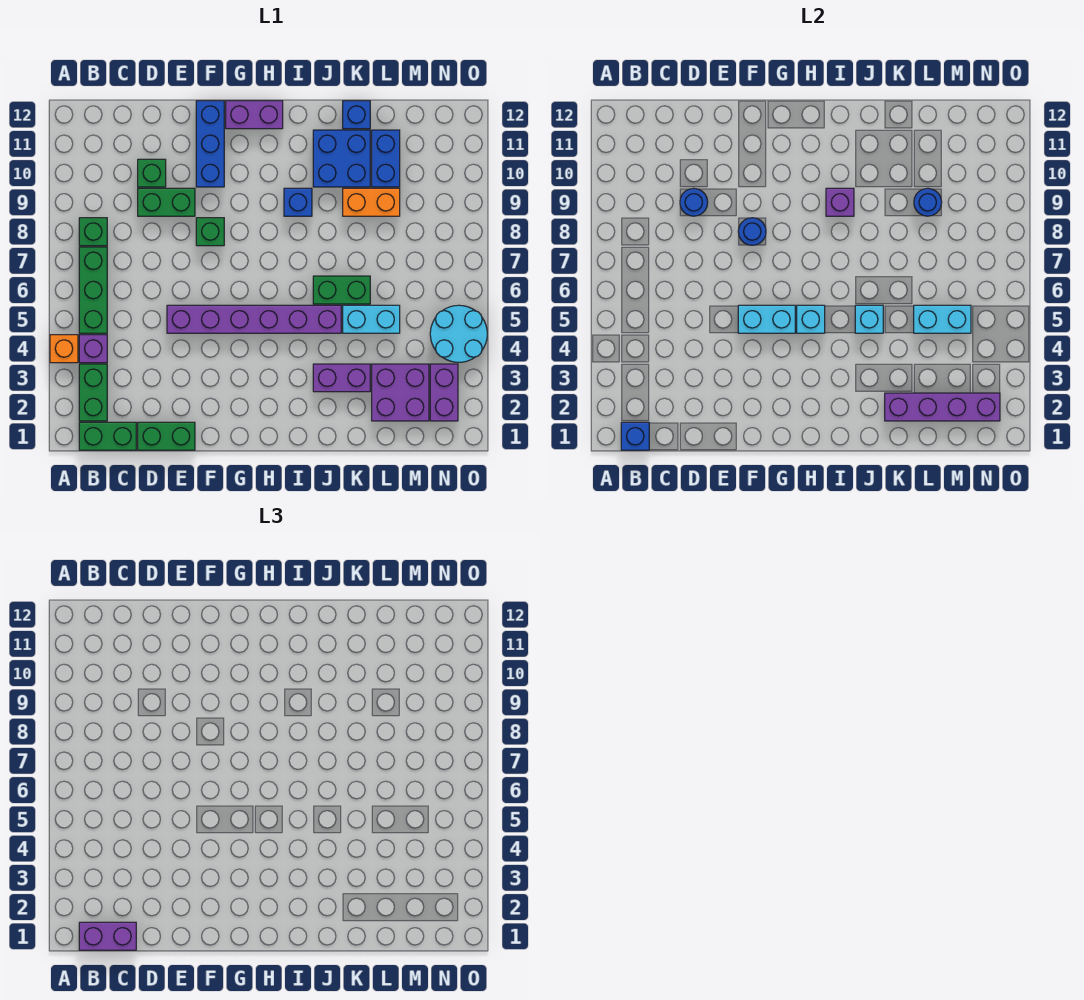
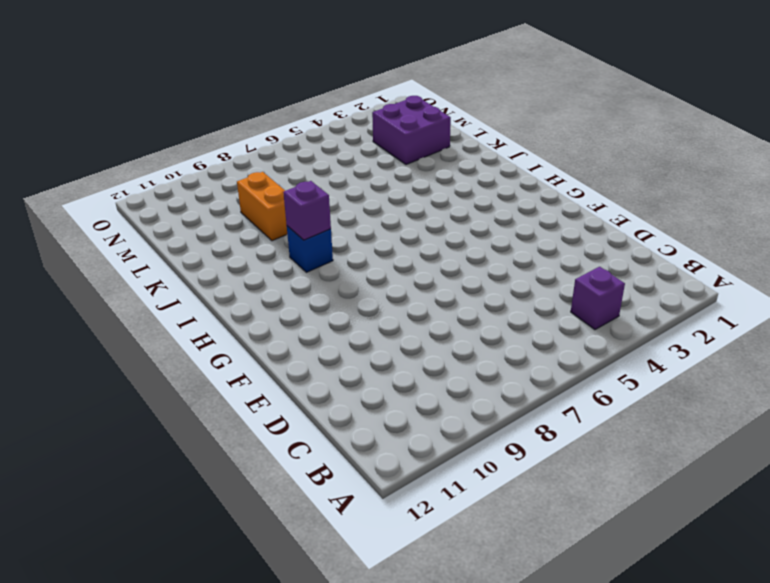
none -> orange 1x1 brick [50,335,78,363]
none -> green 1x2 brick [79,422,136,450]
none -> green 1x2 brick [79,364,107,421]
none -> green 1x3 brick [79,247,107,333]

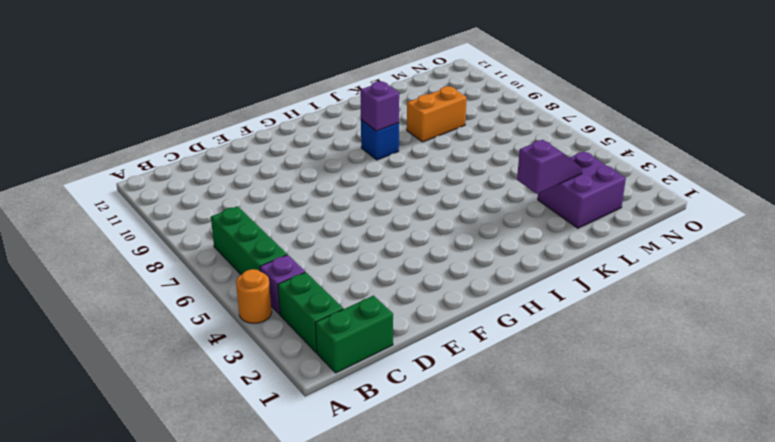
orange 1x1 round brick [236,269,272,323] -> orange 1x1 brick [50,335,78,363]
purple 1x2 slope [517,140,583,194] -> none
none -> green 1x1 brick [79,218,107,246]
none -> green 1x2 brick [138,422,195,450]
none -> green 1x2 brick [138,188,195,216]
none -> green 1x1 brick [138,159,166,187]

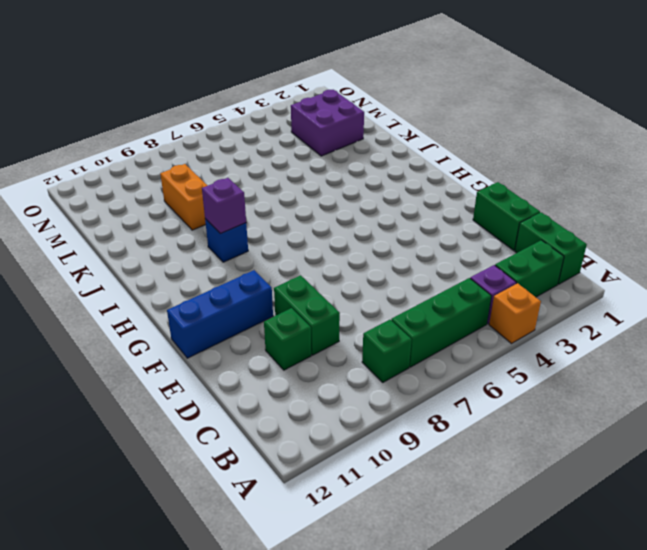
none -> purple 1x6 brick [167,305,341,333]
none -> green 1x1 brick [196,218,224,246]
none -> purple 1x2 brick [226,101,283,129]
none -> purple 1x2 brick [313,364,370,392]

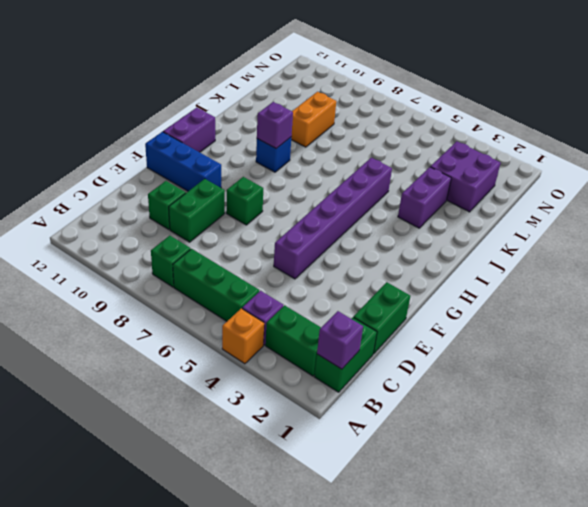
purple 1x1 brick [317,311,363,369] -> blue 1x1 brick [621,422,649,450]
none -> green 1x2 brick [313,276,370,304]
none -> blue 2x2 brick [313,130,370,187]
none -> cyan 1x2 brick [343,305,400,333]
none -> blue 1x1 brick [343,101,370,129]

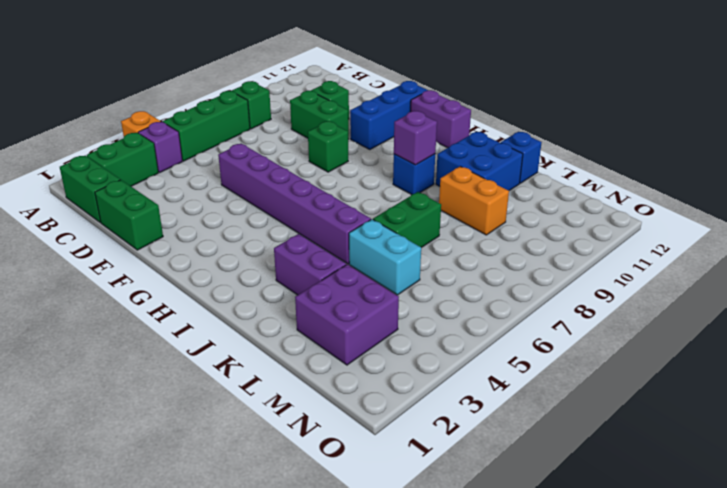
green 1x2 brick [373,192,441,248] -> green 1x2 brick turned to [313,276,370,304]
none -> blue 1x2 brick [372,130,400,187]
none -> purple 1x2 brick [430,364,458,421]
none -> cyan 2x2 round brick [430,305,487,362]
none -> blue 1x1 brick [621,422,649,450]

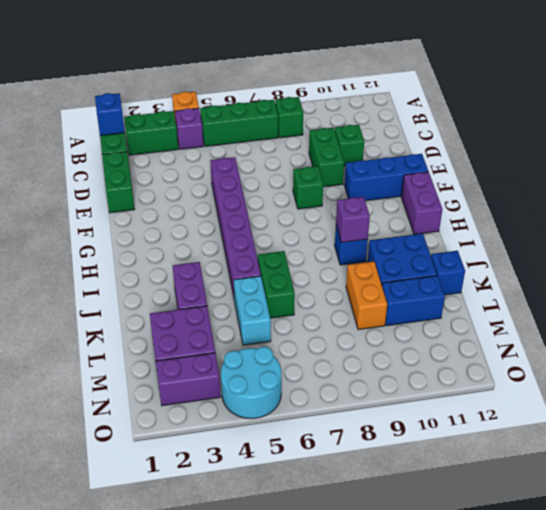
none -> blue 1x1 round brick [680,188,708,216]
none -> cyan 1x2 brick [738,305,795,333]
none -> blue 1x1 round brick [738,218,766,245]
none -> cyan 1x1 brick [797,305,825,333]

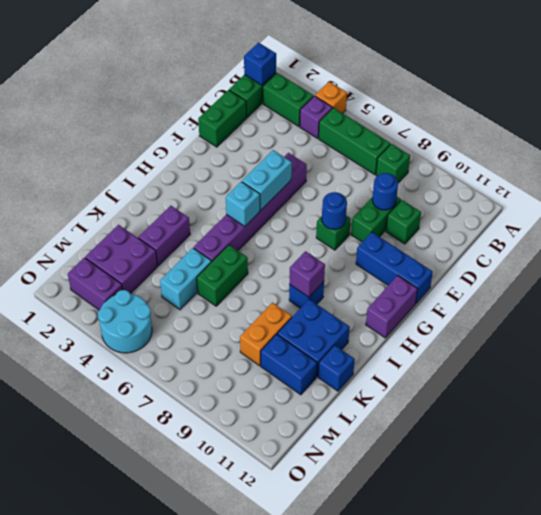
none -> cyan 1x1 brick [855,305,883,333]
none -> purple 1x4 brick [885,393,1000,421]
none -> cyan 1x2 brick [914,305,971,333]
none -> blue 1x1 round brick [914,188,942,216]

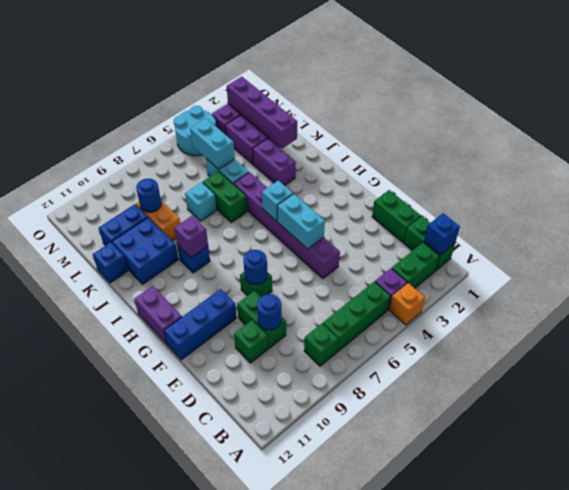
cyan 1x1 brick [185,182,217,221] -> cyan 1x1 brick moved to [855,305,883,333]
none -> purple 1x2 brick [79,922,136,950]

